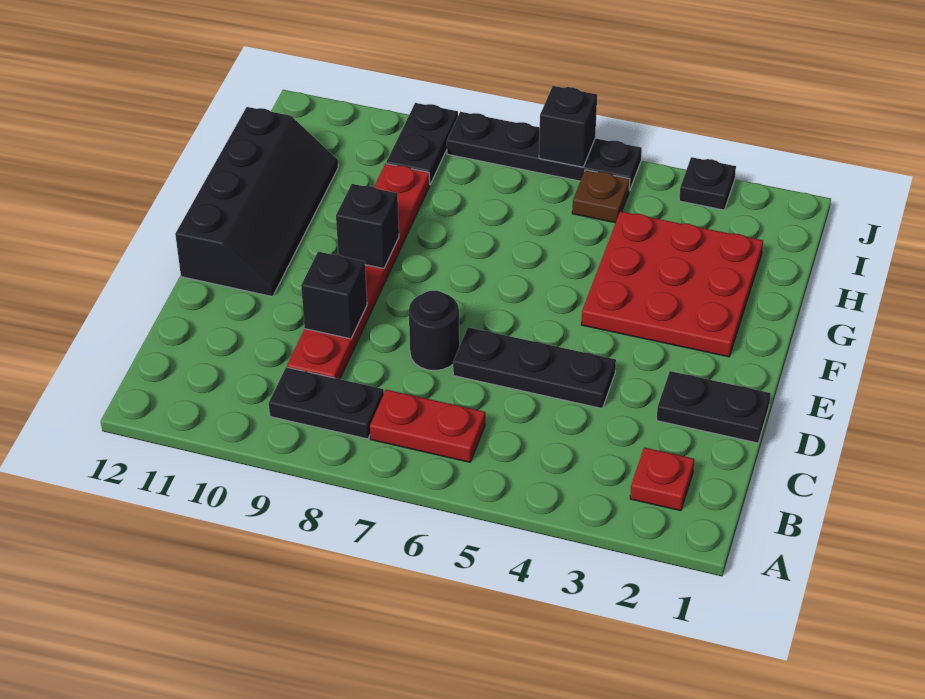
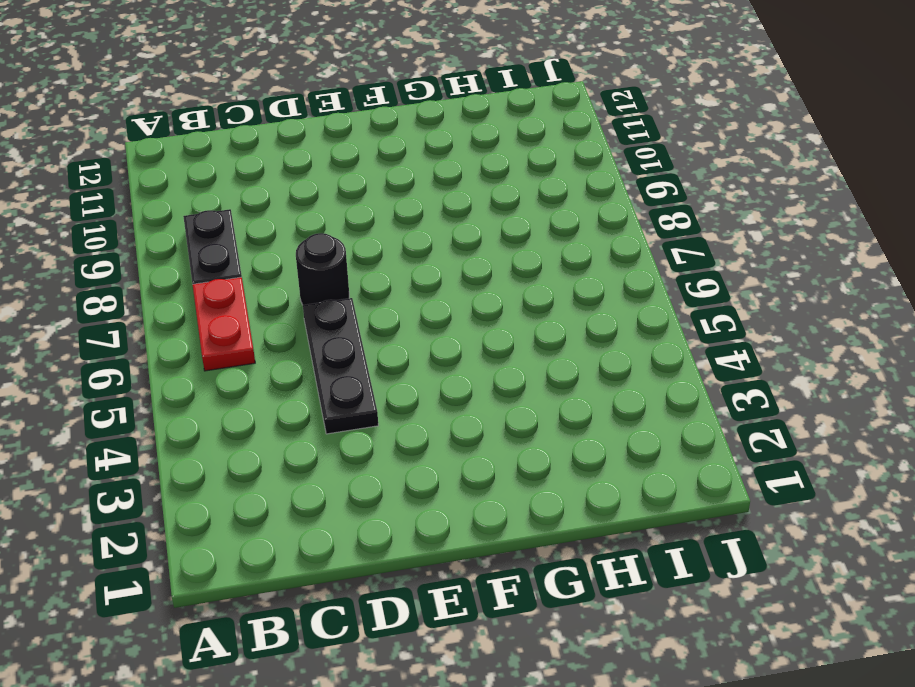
none -> red 1x1 plate [630,448,694,511]
none -> red 1x6 plate [287,164,430,379]
none -> black 1x2 plate [657,371,771,443]

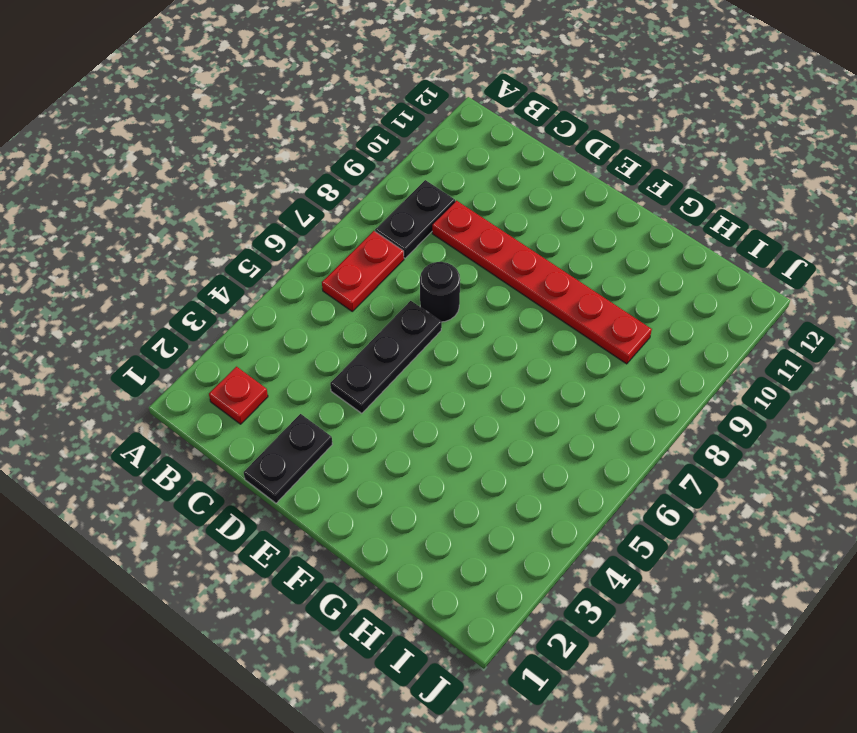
none -> black 2x4 slope [175,107,338,297]
none -> red 3x3 plate [581,211,763,357]
none -> brown 1x1 plate [572,170,630,223]

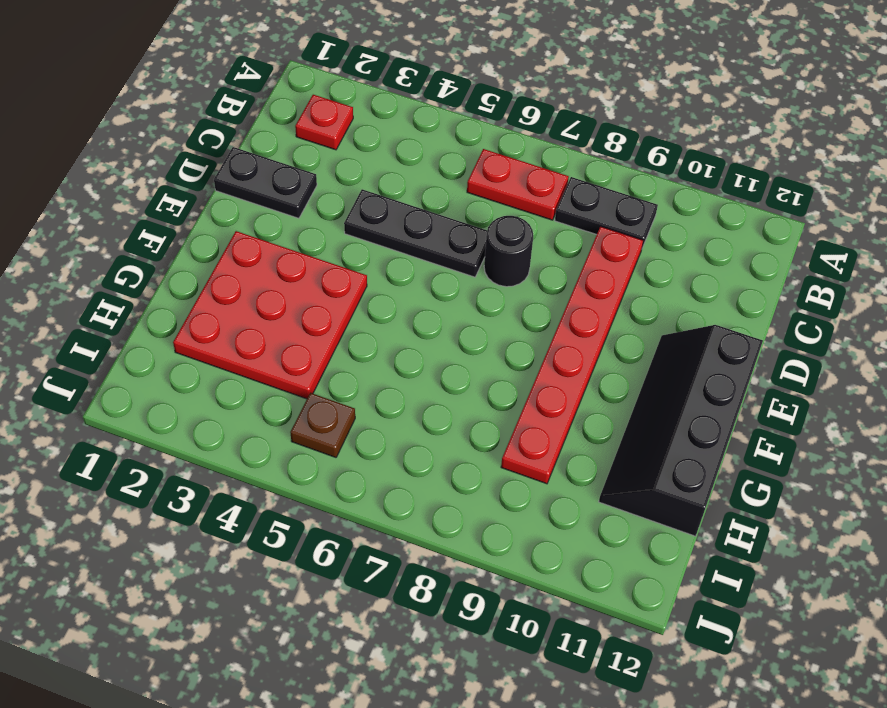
none -> black 1x2 plate [386,103,458,184]
none -> black 1x1 plate [679,157,736,210]
none -> black 1x4 plate [447,112,642,191]

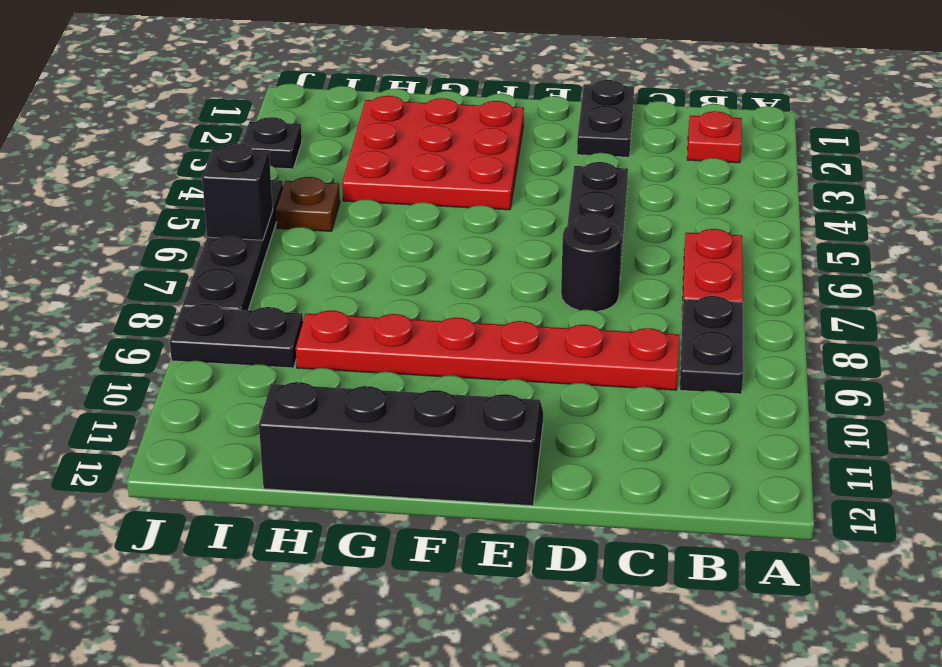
none -> black 1x1 brick [301,252,367,339]
none -> black 1x1 brick [336,184,399,269]

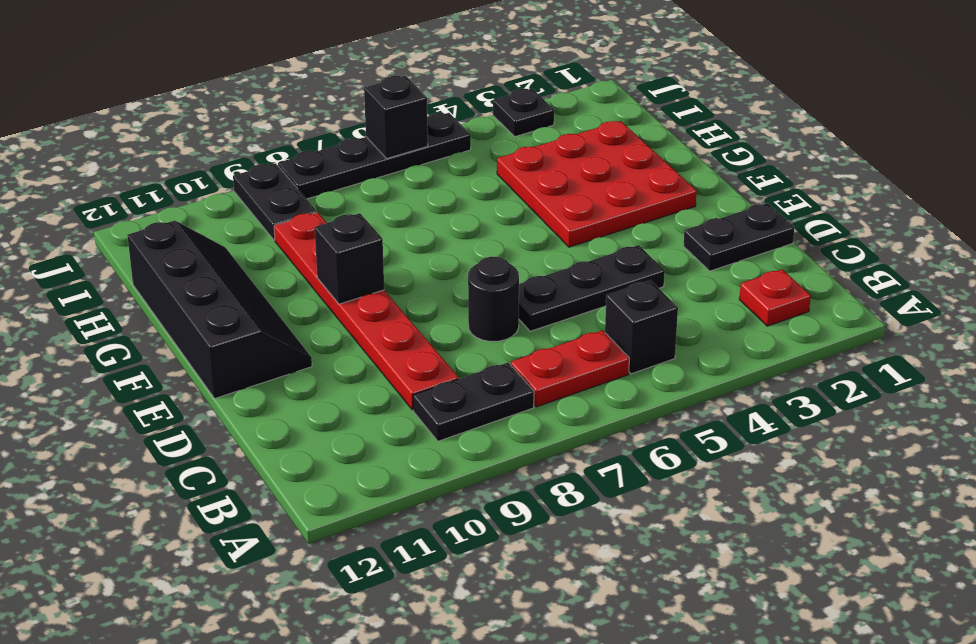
black 1x1 brick [605,280,678,374] -> black 1x1 brick moved to [301,252,367,339]
none -> brown 1x1 plate [572,170,630,223]

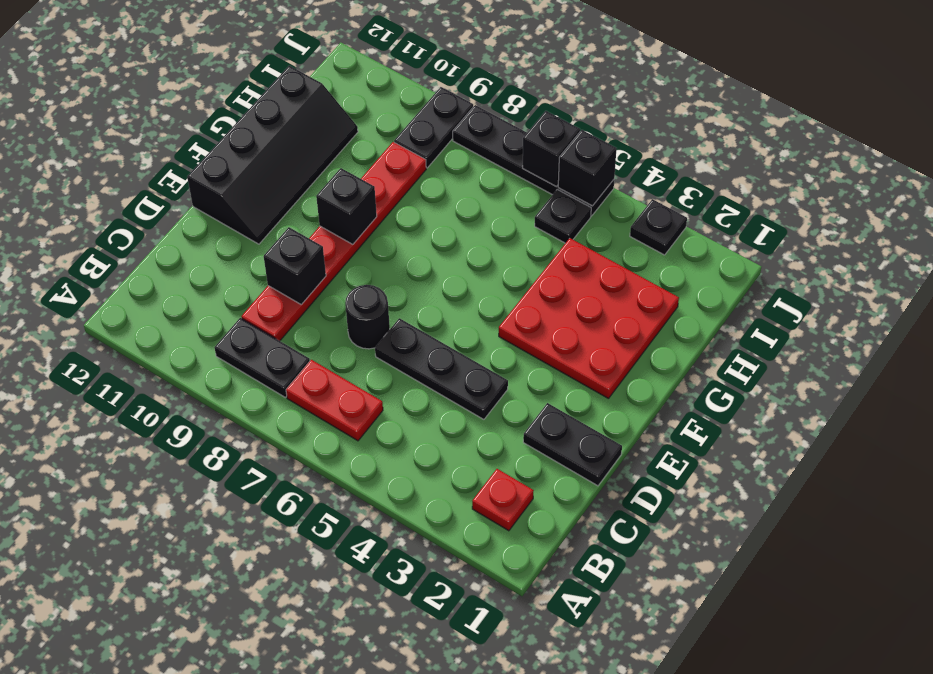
black 1x1 plate [535,190,591,243] -> brown 1x1 plate [572,170,630,223]
black 1x1 brick [558,130,617,206] -> none

